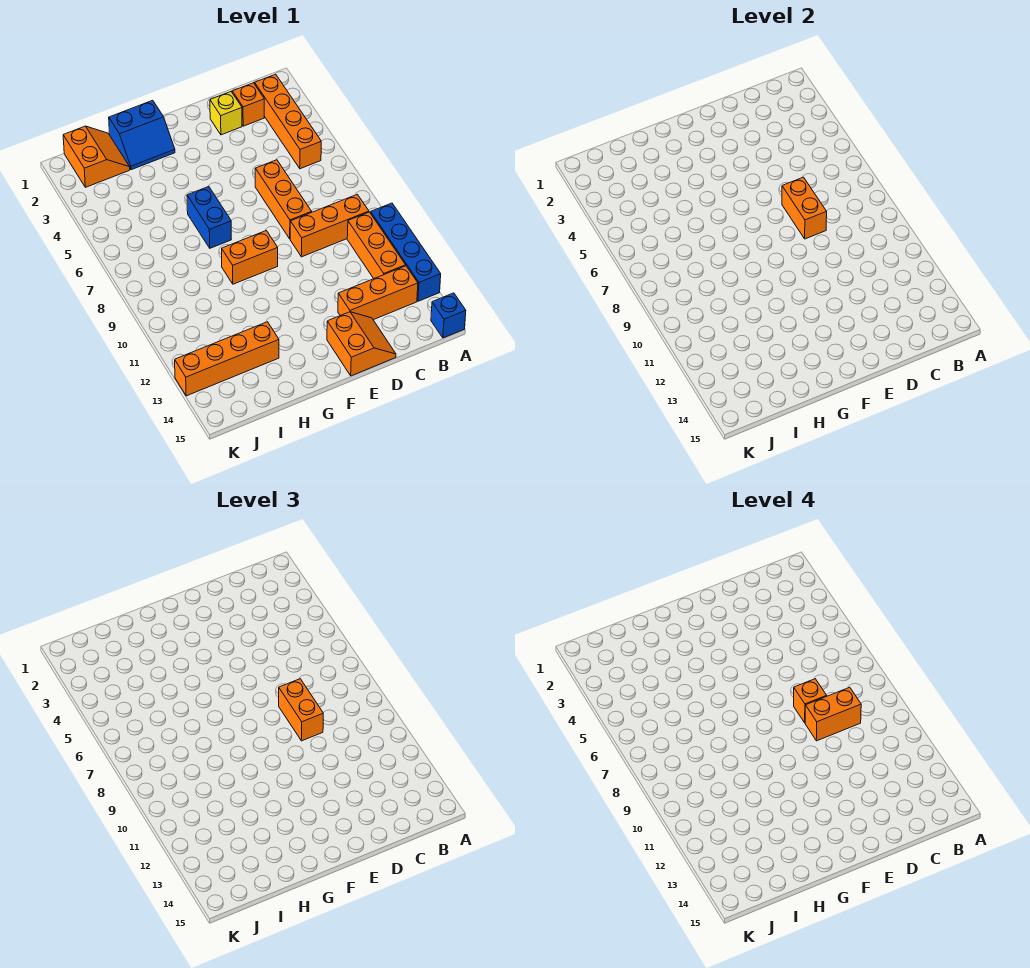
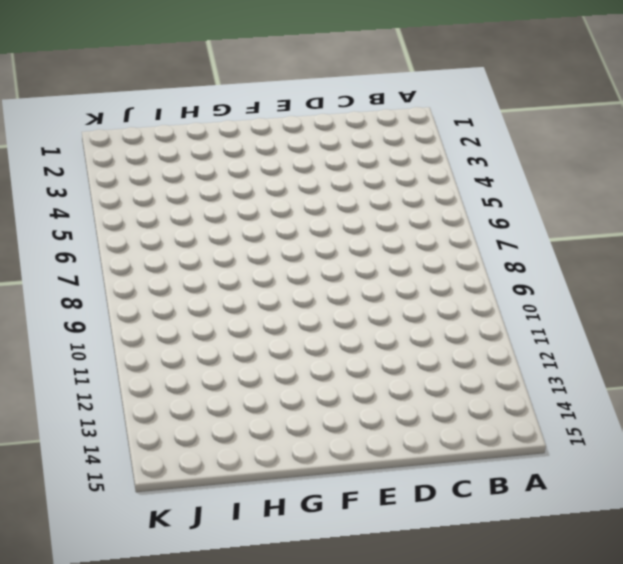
none -> blue 1x4 brick [371,203,441,301]
none -> blue 1x1 brick [431,293,466,338]
none -> orange 1x4 brick [255,74,321,169]

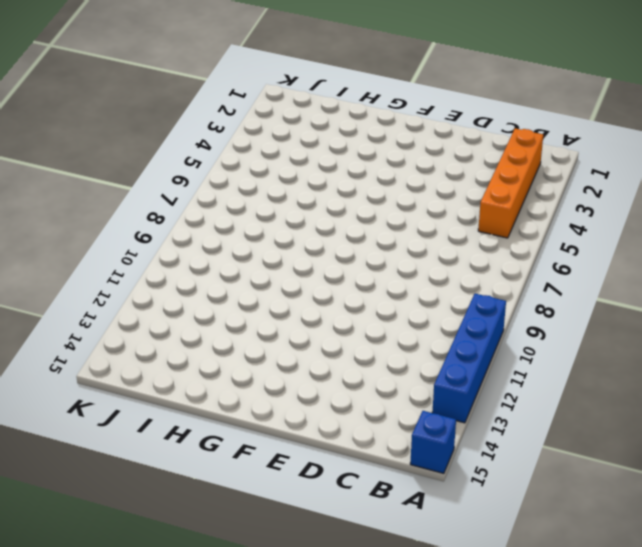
none -> orange 1x3 brick [290,194,369,257]
none -> orange 1x3 brick [347,212,406,279]
none -> orange 1x3 brick [338,266,418,320]

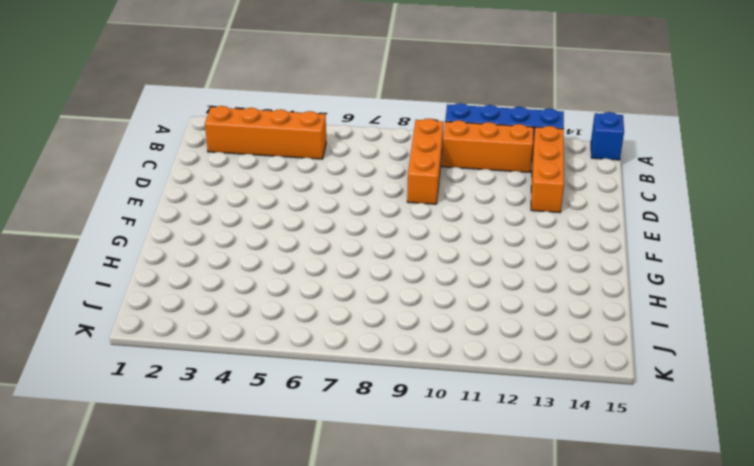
none -> orange 1x1 brick [232,83,264,126]
none -> yellow 1x1 brick [210,92,242,135]
none -> orange 1x3 brick [255,160,312,239]

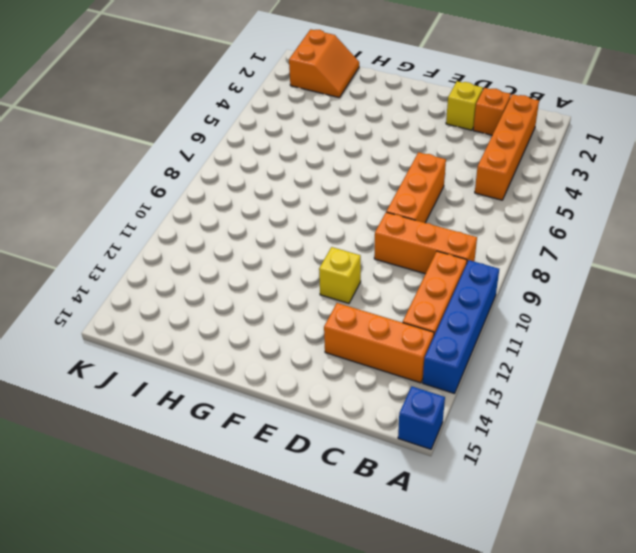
yellow 1x1 brick [319,247,361,303] -> none
none -> orange 2x2 slope [327,312,396,376]
none -> orange 1x2 brick [222,231,278,284]
none -> blue 2x2 slope [109,100,175,170]

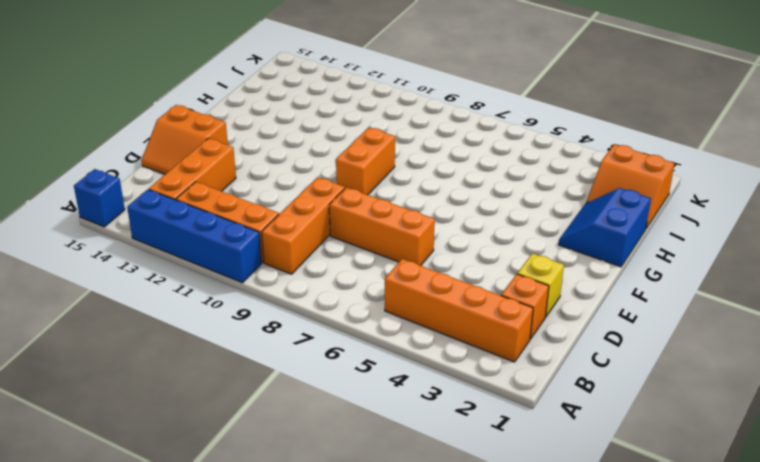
none -> blue 1x2 brick [187,186,231,248]
none -> orange 1x4 brick [175,322,279,396]
none -> orange 1x2 brick [782,177,827,239]

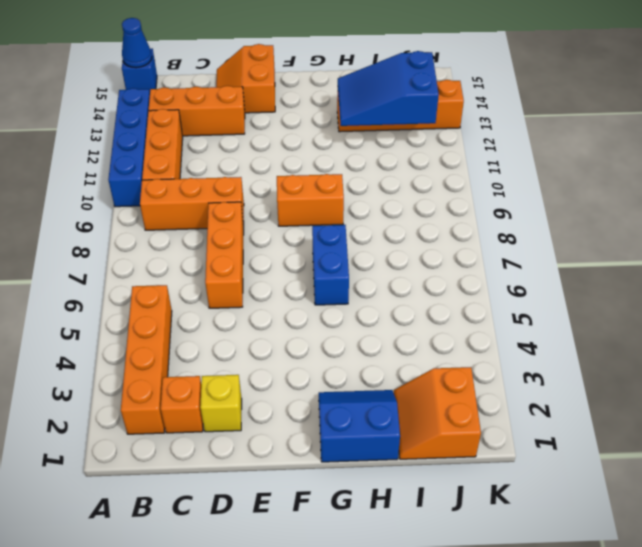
blue 1x1 cone [122,18,152,68] -> none
blue 2x3 slope [338,51,439,126] -> none
none -> orange 1x2 brick [782,177,827,239]
none -> orange 1x2 brick [279,679,323,741]
none -> orange 1x2 brick [805,687,861,741]

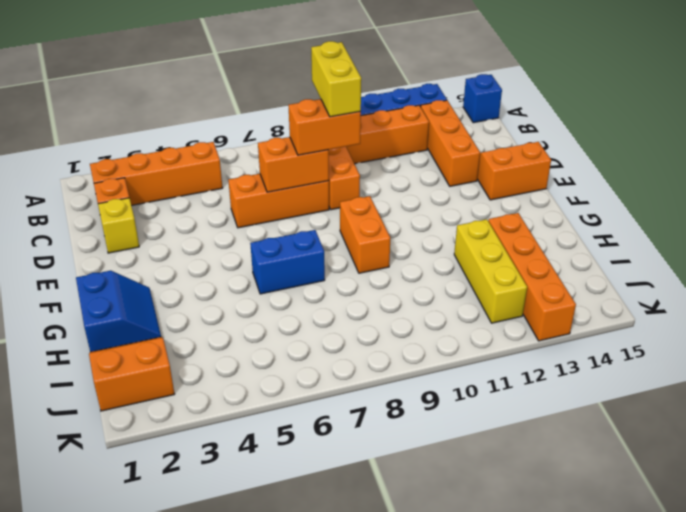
yellow 1x2 brick [311,41,361,117] -> orange 1x2 brick [805,687,861,741]
yellow 1x3 brick [454,219,527,323] -> none
none -> orange 1x1 brick [794,679,827,723]

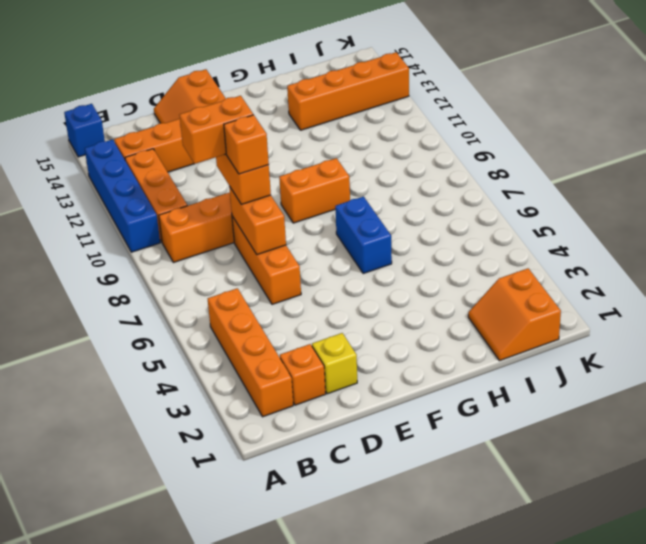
none -> blue 2x2 slope [109,100,175,170]

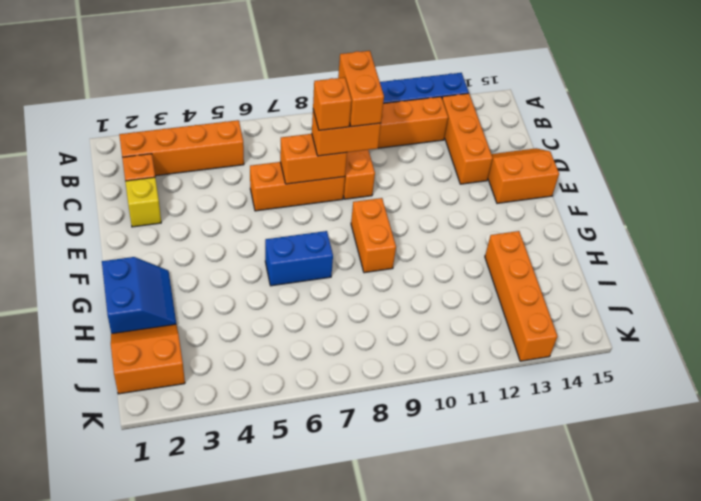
none -> blue 1x1 brick [431,293,466,338]

